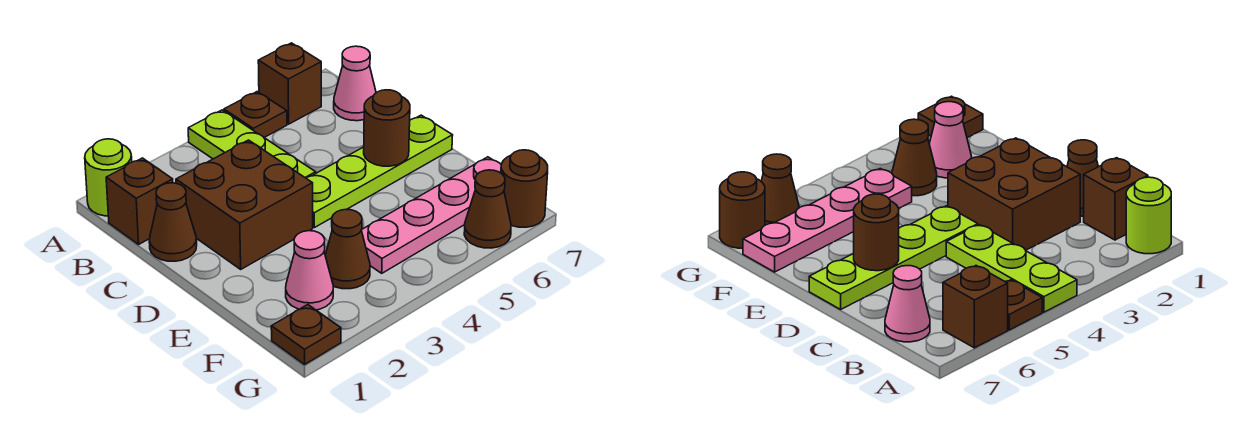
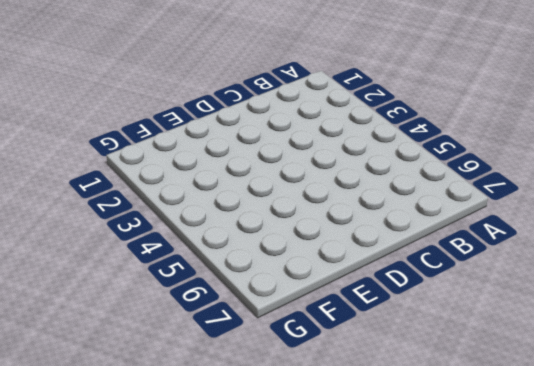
none -> lime 1x1 round brick [85,139,132,216]
none -> lime 1x3 plate [188,110,316,178]
none -> brown 1x1 plate [224,92,287,137]

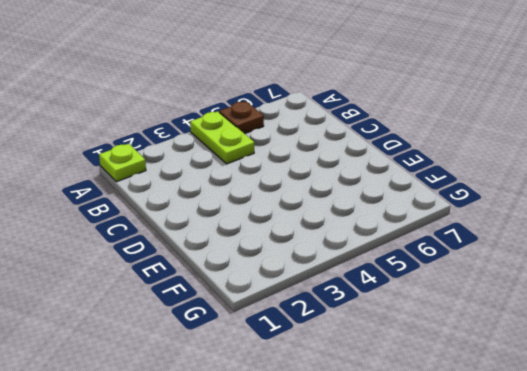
lime 1x1 plate [99,144,146,182] -> lime 1x1 round brick [85,139,132,216]
lime 1x2 plate [190,111,254,164] -> lime 1x3 plate [188,110,316,178]
none -> brown 1x1 brick [258,43,321,124]
none -> brown 1x1 brick [106,158,173,244]
none -> pink 1x1 cone [334,46,376,121]

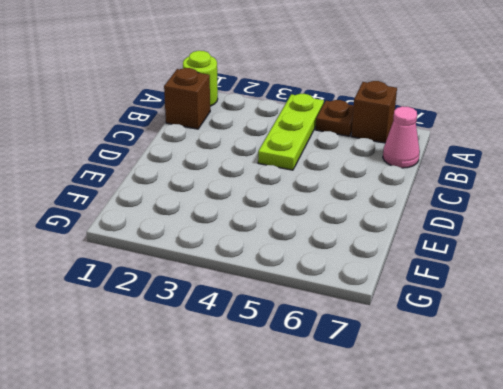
none -> brown 1x1 cone [149,183,197,261]
none -> brown 2x2 brick [176,140,313,269]
none -> lime 1x4 plate [306,115,453,228]

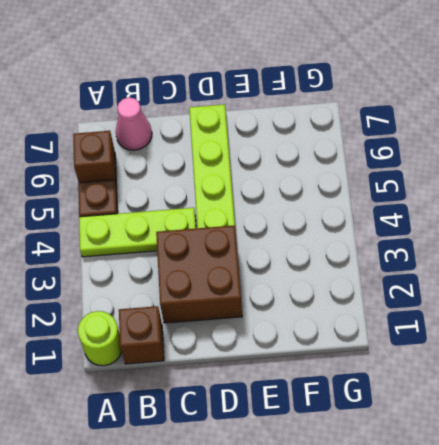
none -> brown 1x1 cone [149,183,197,261]
none -> pink 1x1 cone [286,231,333,310]
none -> brown 1x1 cone [325,209,370,289]

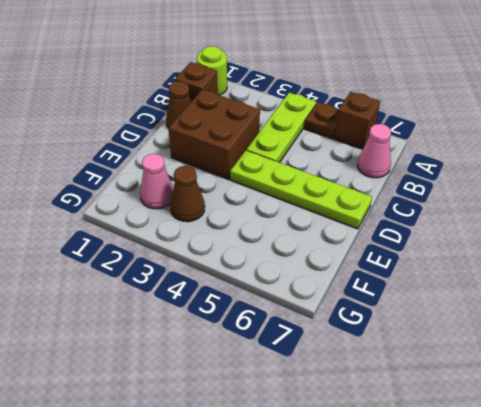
none -> pink 1x4 plate [361,157,501,273]
none -> brown 1x1 plate [271,305,341,364]
none -> brown 1x1 cone [464,170,511,248]

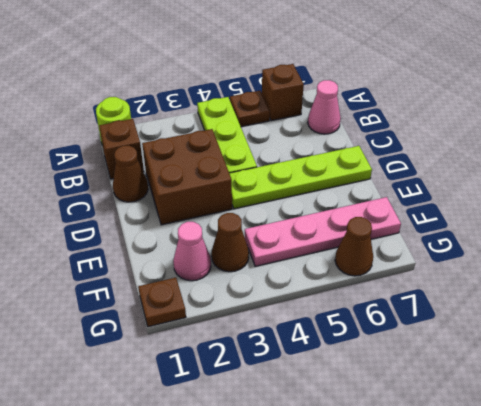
none -> brown 1x1 round brick [501,150,548,227]
none -> brown 1x1 round brick [364,90,410,166]

